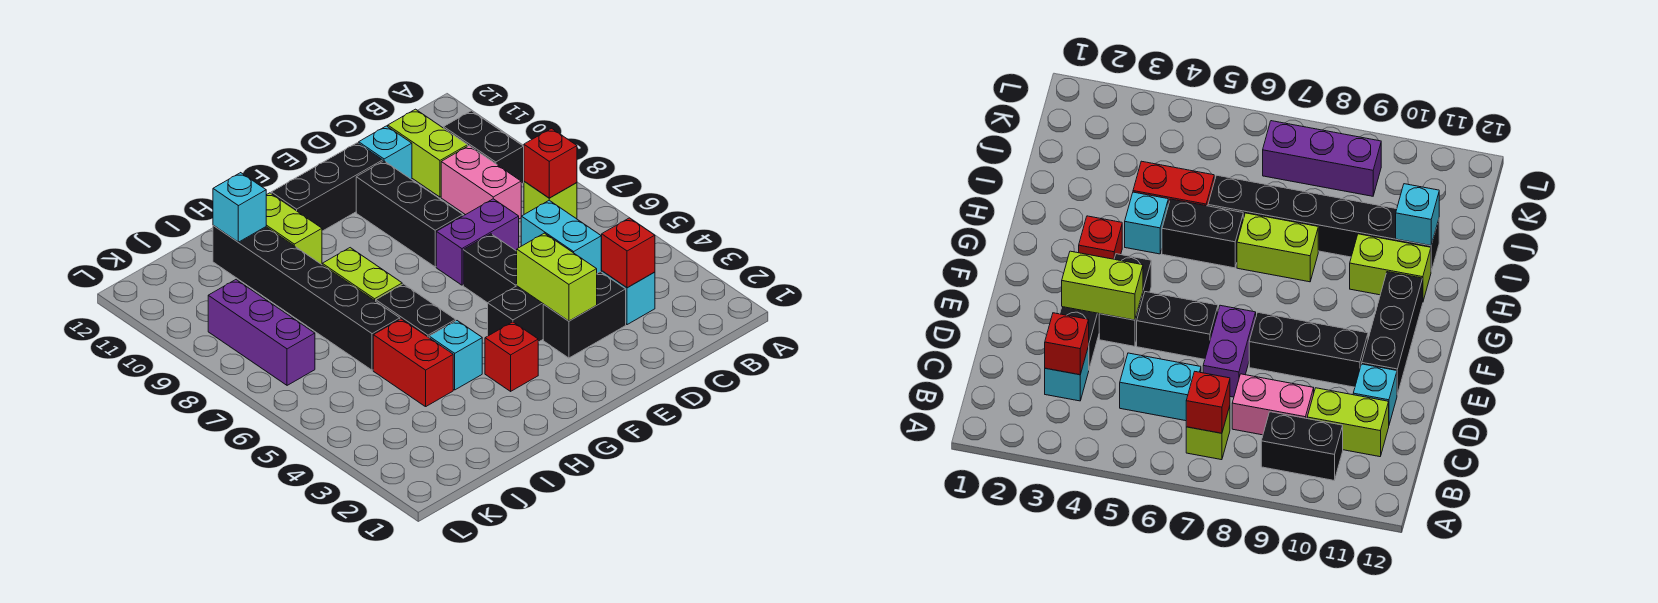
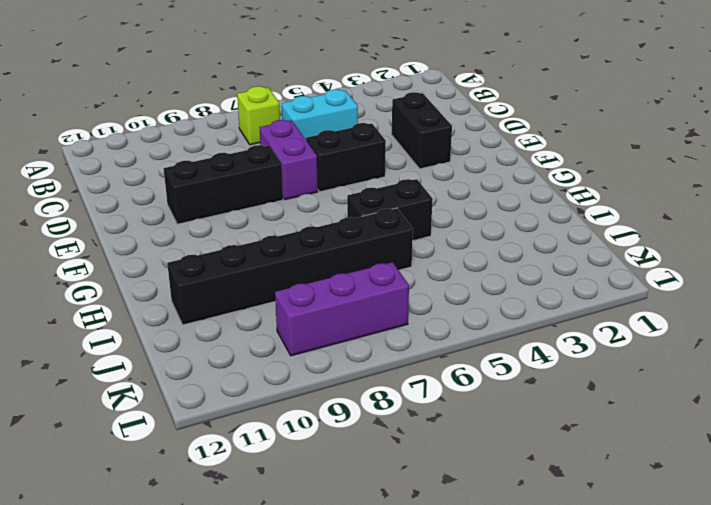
none -> black 1x2 brick [444,111,524,184]
none -> cyan 1x1 brick [602,271,655,325]
none -> pink 1x2 brick [441,146,521,219]

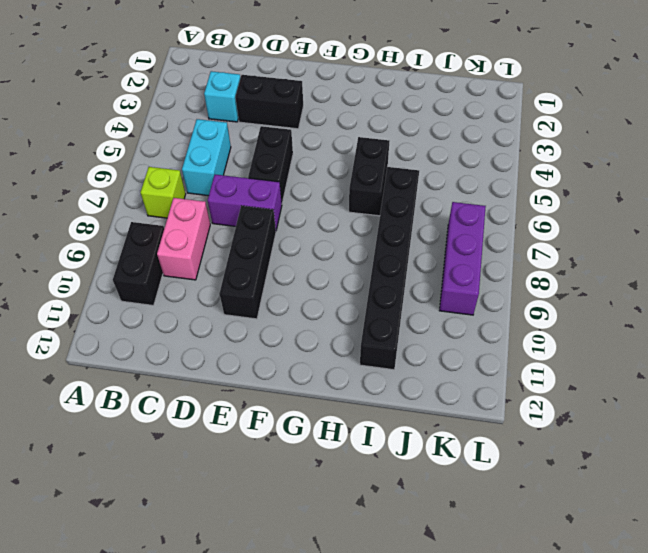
none -> lime 1x2 brick [388,109,468,197]
none -> cyan 1x1 brick [359,126,412,180]
none -> black 1x2 brick [488,286,544,342]

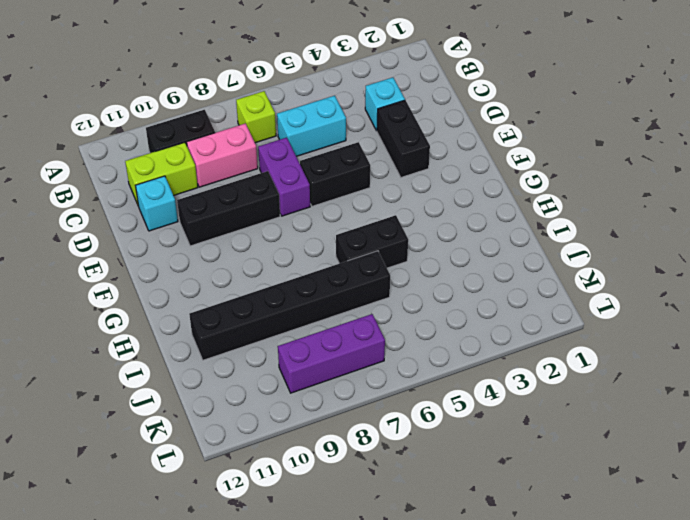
none -> black 1x2 brick [488,286,544,342]
none -> black 1x3 brick [271,143,383,231]
none -> red 1x1 brick [485,322,538,391]

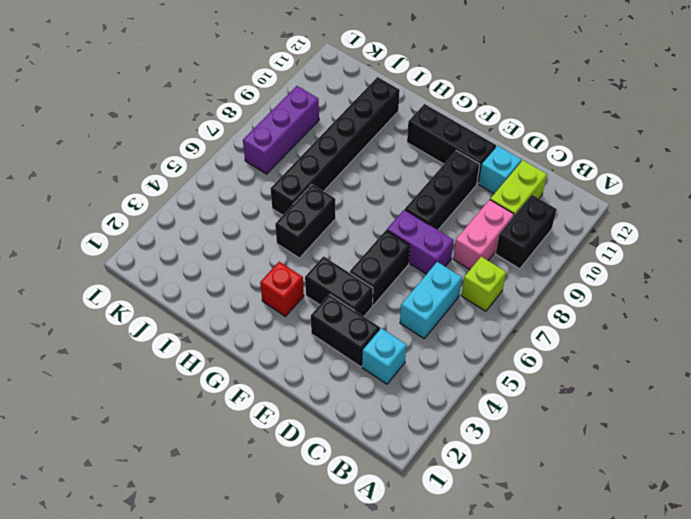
none -> cyan 1x1 brick [429,321,482,390]
none -> lime 1x2 brick [322,248,402,301]
none -> lime 1x2 brick [266,193,322,264]

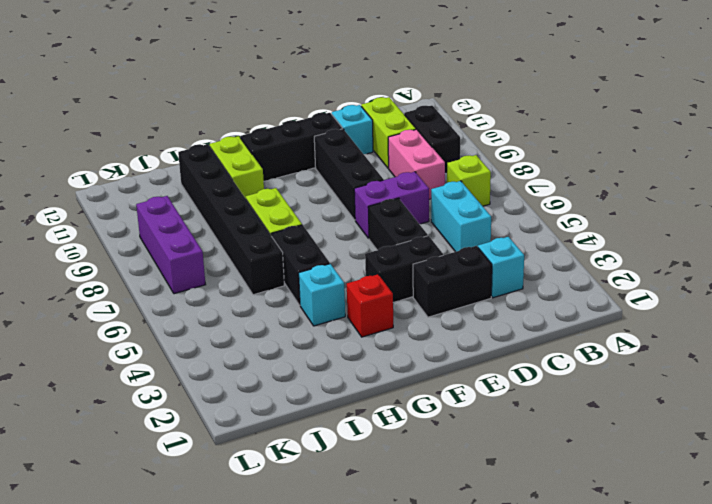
none -> red 1x2 brick [373,319,453,407]
none -> red 1x1 brick [524,128,577,198]
none -> red 1x1 brick [601,218,655,288]

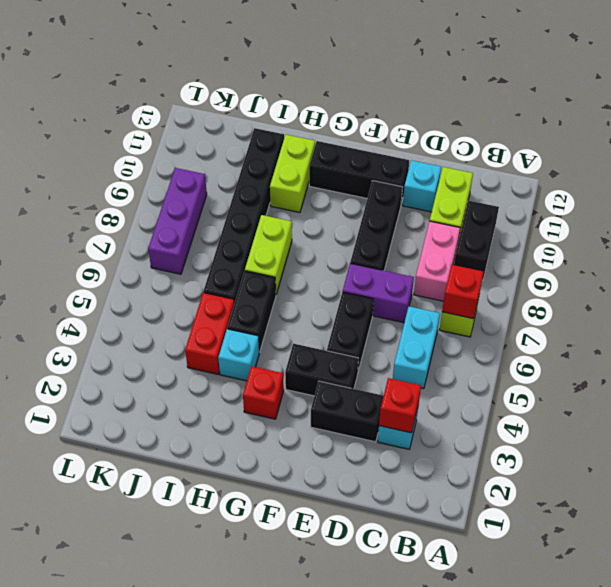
none -> lime 1x2 brick [517,233,597,321]
none -> cyan 1x1 brick [213,173,266,242]

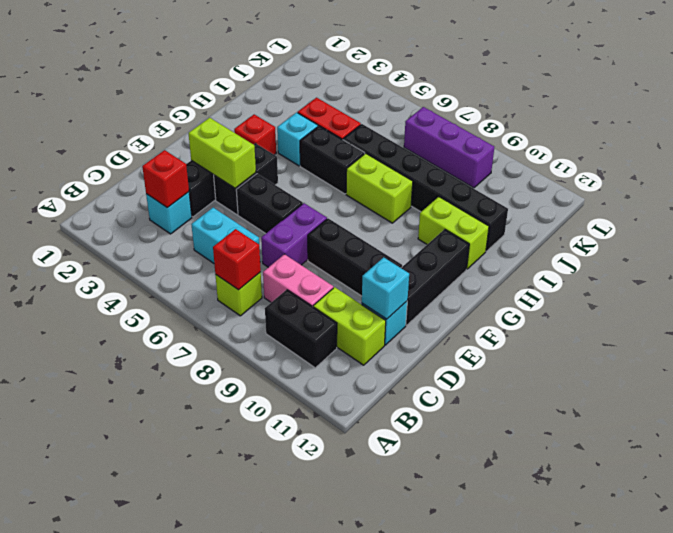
cyan 1x1 brick [362,257,409,319] -> cyan 1x1 brick moved to [213,173,266,242]

